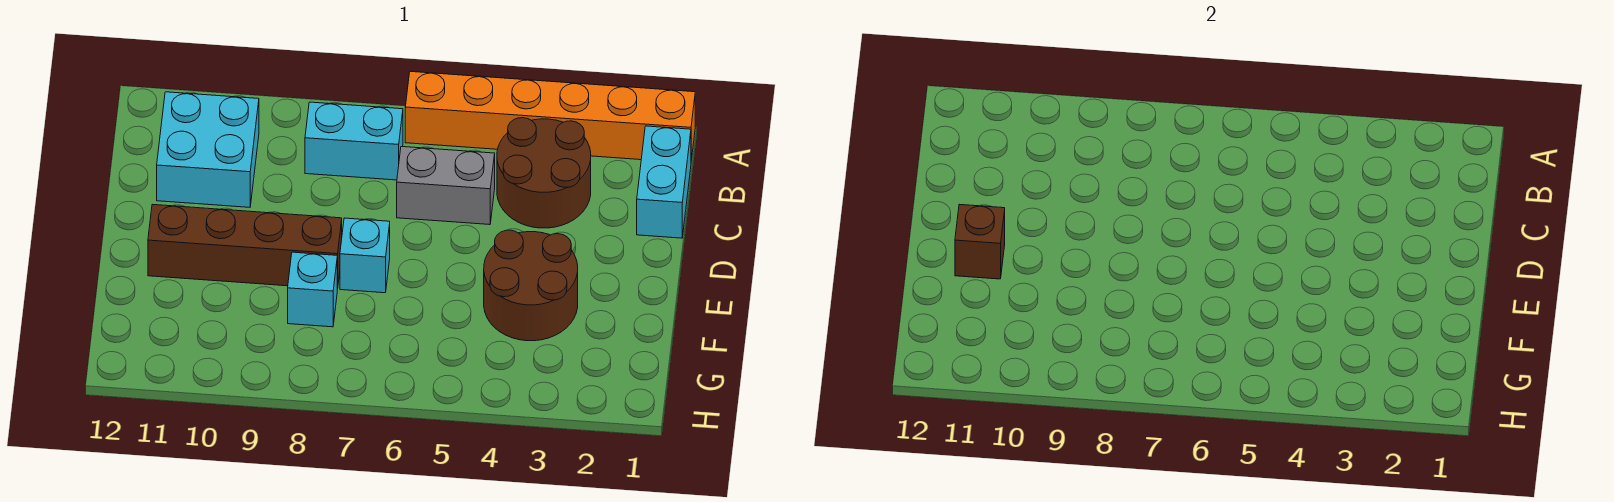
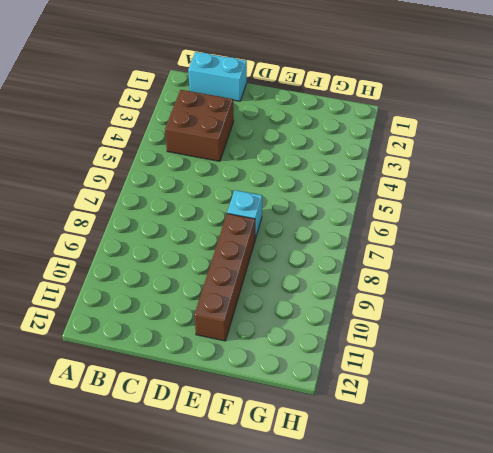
brown 2x2 brick [165,90,234,161] -> brown 2x2 round brick [497,118,591,228]
none -> orange 1x6 brick [405,71,695,160]
none -> cyan 1x2 brick [305,102,403,180]

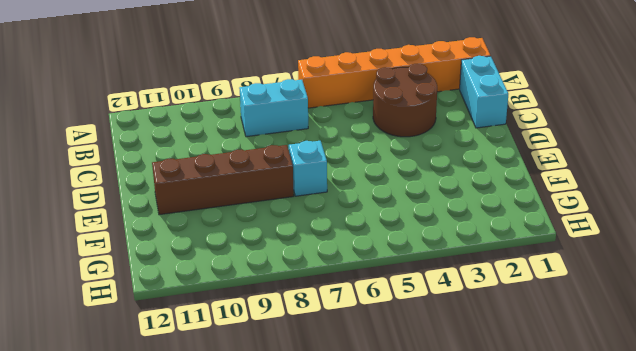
none -> cyan 2x2 brick [157,92,259,207]
none -> grey 1x2 brick [397,147,495,225]

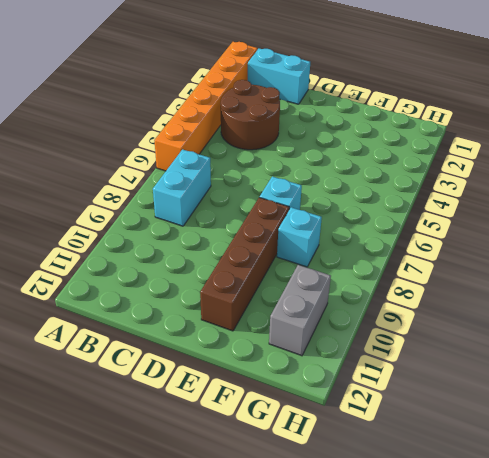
grey 1x2 brick [269,265,331,356] -> grey 1x2 brick moved to [397,147,495,225]
none -> cyan 2x2 brick [157,92,259,207]
none -> brown 2x2 round brick [484,230,578,341]

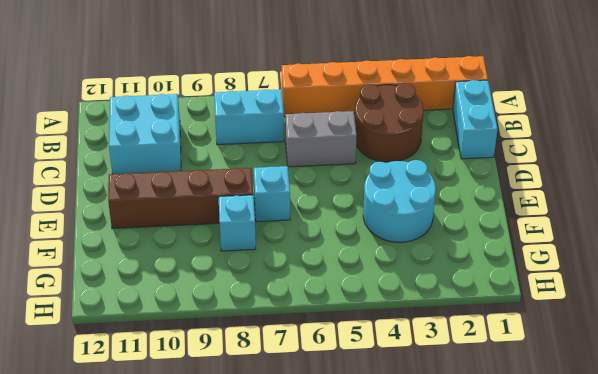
cyan 2x2 round brick [363,160,436,242] -> brown 2x2 round brick [484,230,578,341]
none -> brown 1x1 brick [955,204,1005,279]

